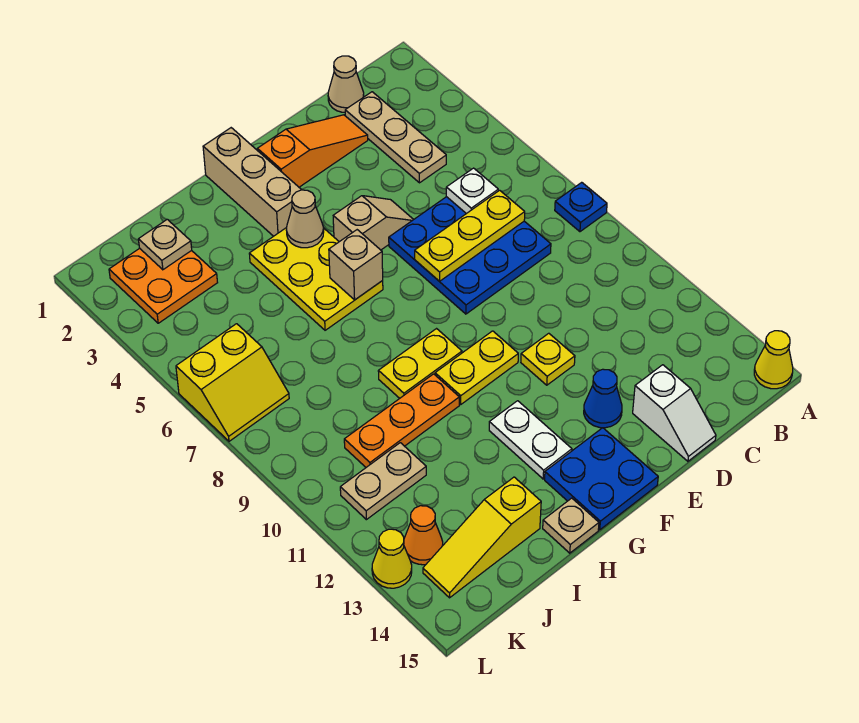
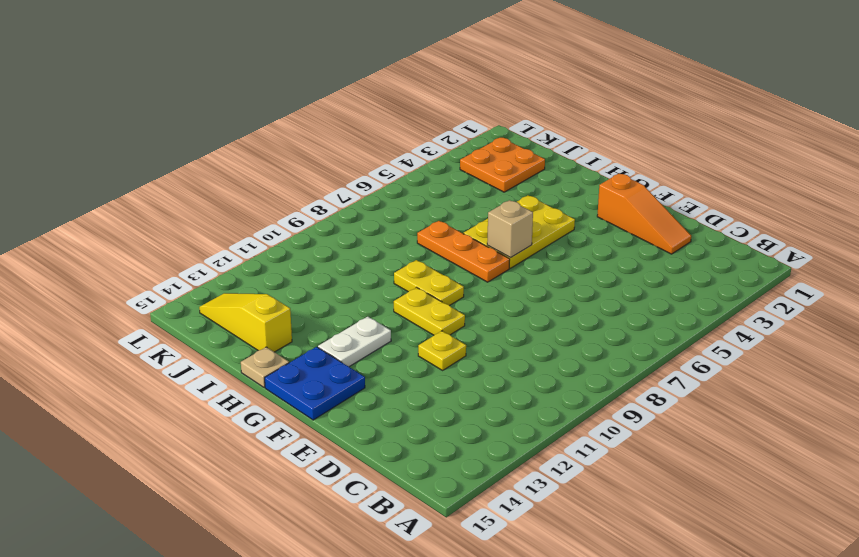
orange 1x3 plate [417,221,510,282] -> orange 1x3 plate moved to [344,374,459,467]
none -> blue 1x1 plate [555,182,607,232]
none -> yellow 1x1 cone [754,331,793,389]
none -> tan 1x1 cone [328,56,364,112]

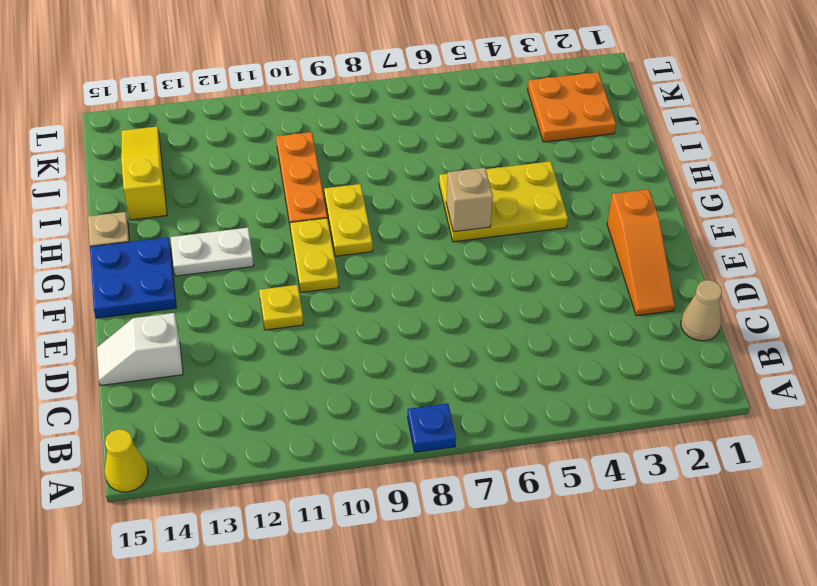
none -> tan 1x3 plate [345,92,446,183]
none -> blue 3x3 plate [389,197,551,314]
none -> tan 1x2 slope [333,196,414,250]

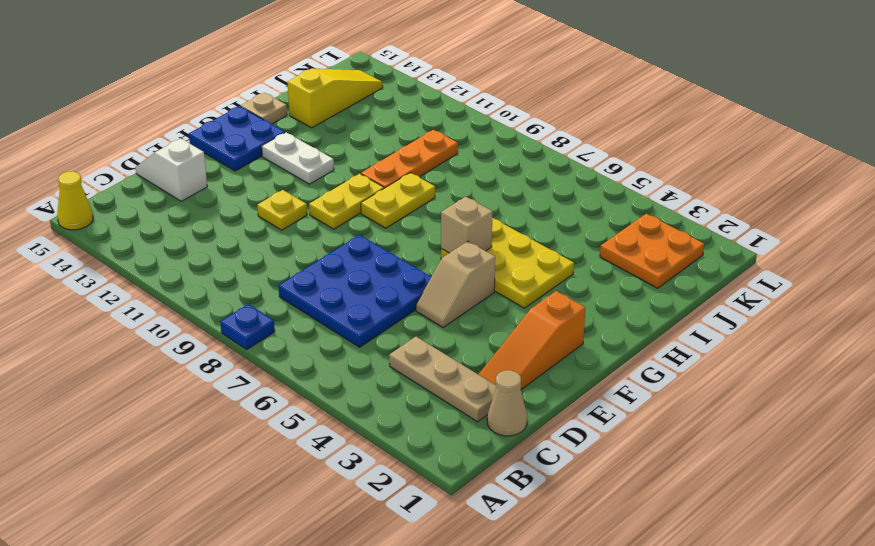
none -> blue 1x1 cone [584,369,622,428]
none -> tan 1x3 brick [203,128,301,236]
none -> tan 1x2 plate [340,443,426,520]

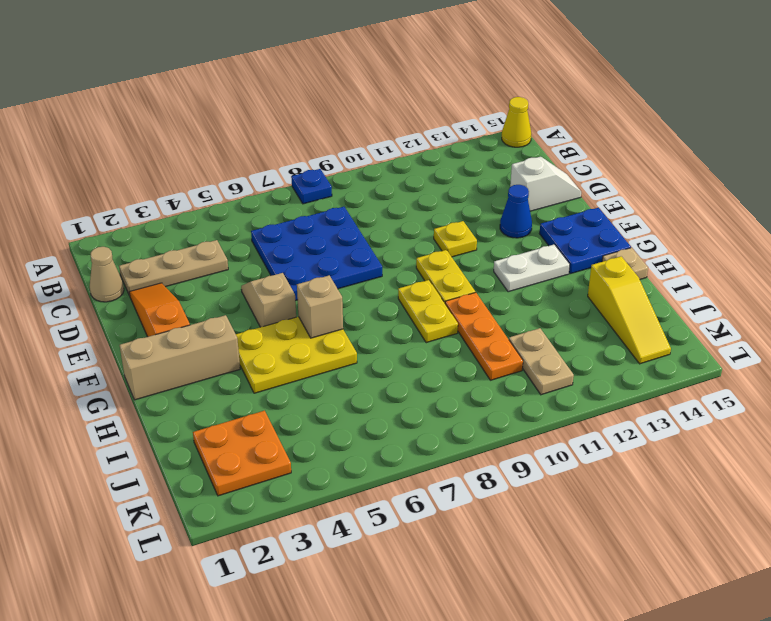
none -> yellow 2x2 slope [176,324,289,441]
none -> orange 1x1 cone [404,506,443,565]
none -> yellow 1x1 cone [372,529,412,588]

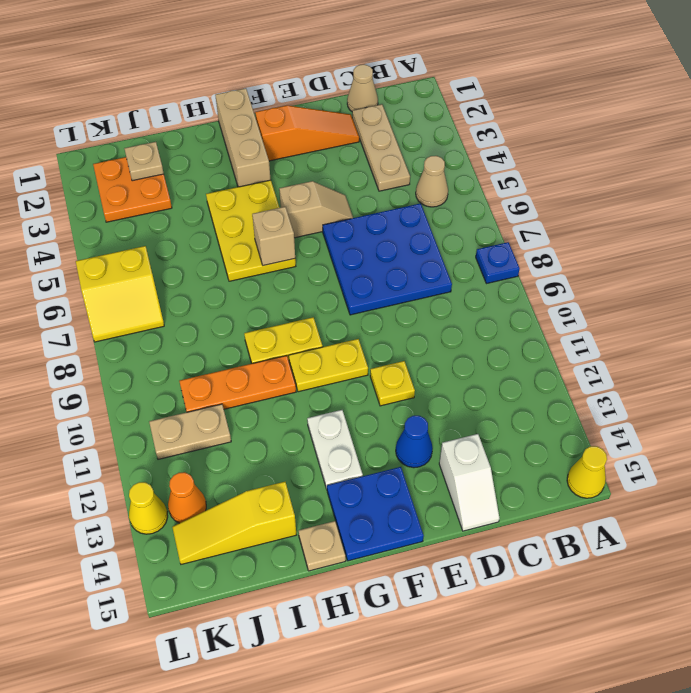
tan 1x1 cone [416,156,448,207] -> tan 1x1 cone moved to [287,190,324,248]
none -> white 1x1 plate [446,168,498,214]
none -> yellow 1x3 plate [415,190,525,281]

